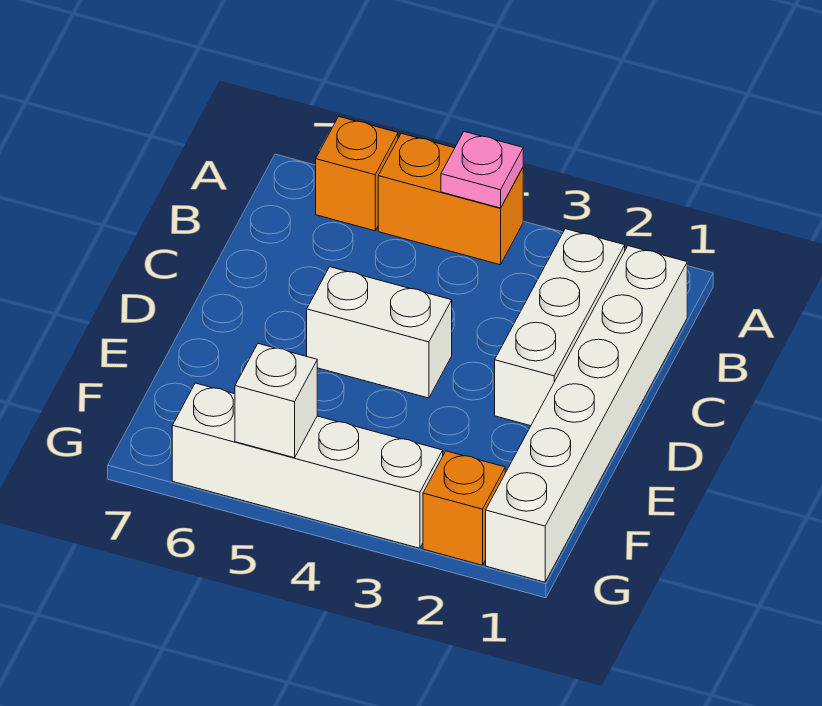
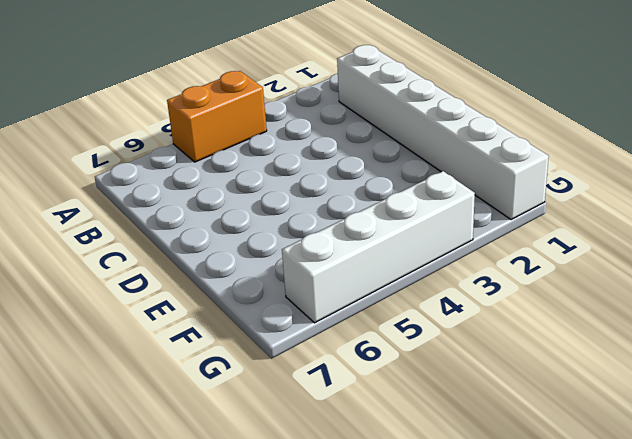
none -> orange 1x1 brick [316,117,398,231]
none -> white 1x3 brick [495,229,625,426]

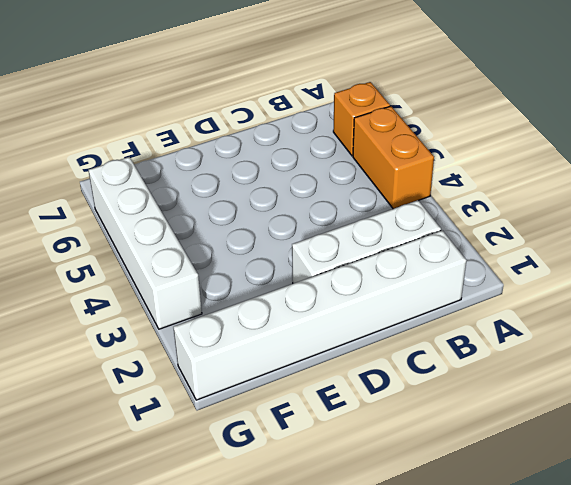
none -> white 1x2 brick [307,267,452,398]
none -> orange 1x1 brick [423,451,505,565]

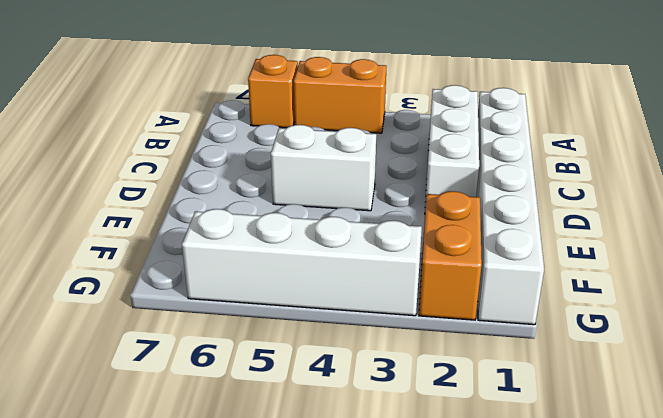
orange 1x2 brick [419,191,482,320] -> orange 1x1 brick [423,451,505,565]
none -> pink 1x1 plate [441,132,523,208]
none -> white 1x1 brick [235,344,317,458]

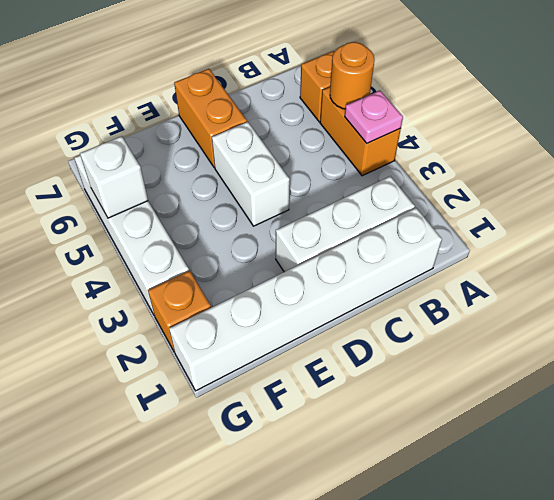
orange 1x1 round brick [330,42,374,109] -> none
orange 1x2 brick [174,69,247,168] -> none

